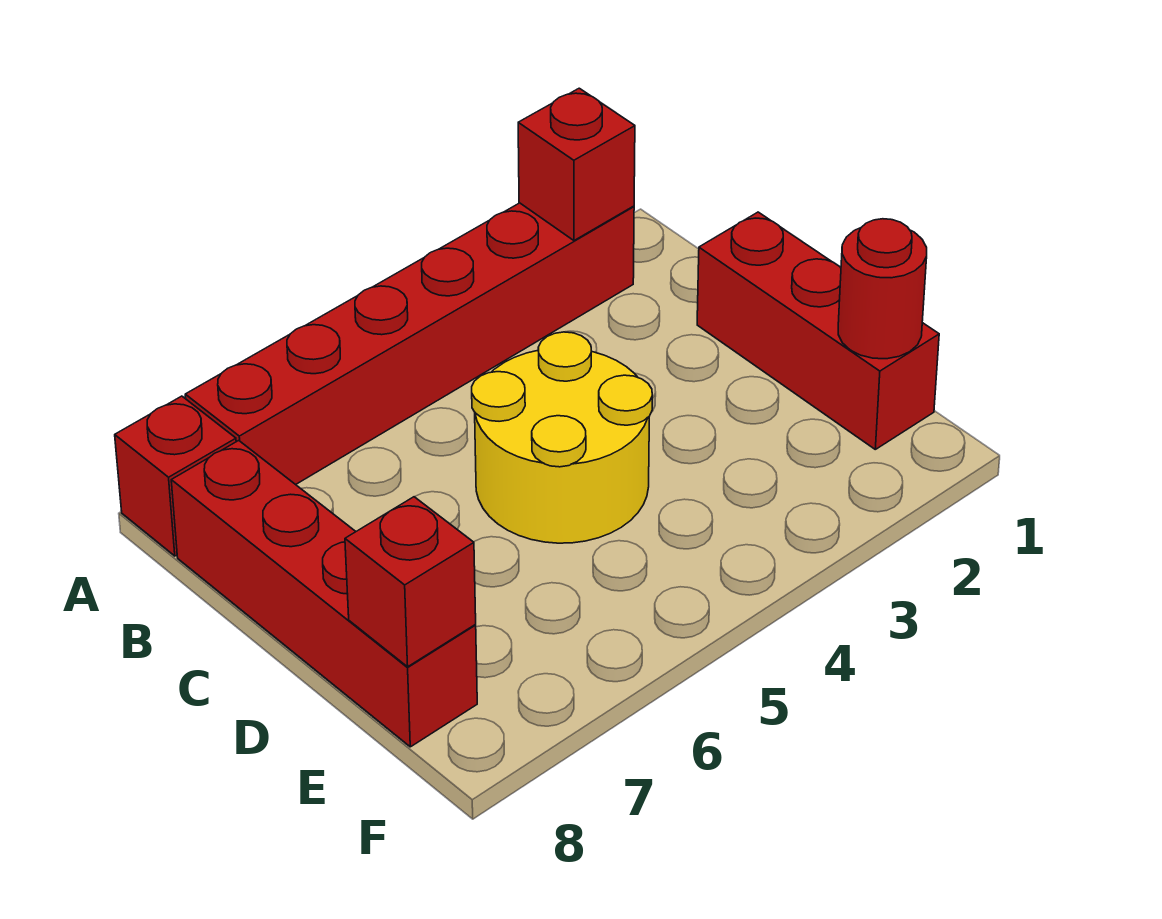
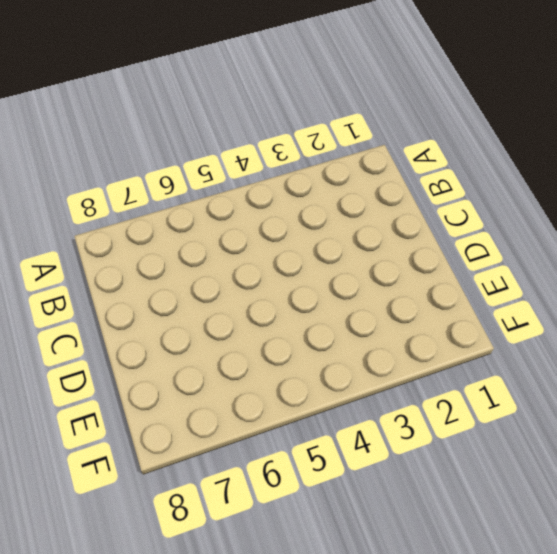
none -> red 1x6 brick [185,203,634,485]
none -> red 1x1 brick [115,396,236,556]

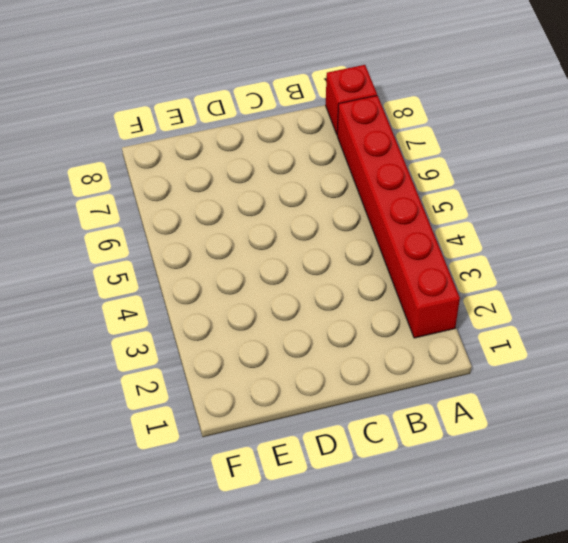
none -> red 1x4 brick [171,440,477,747]
none -> red 1x3 brick [697,212,939,449]

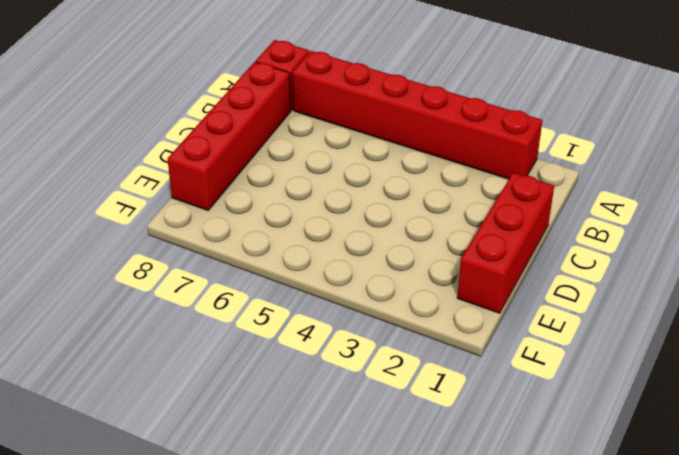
none -> yellow 2x2 round brick [472,332,652,543]
none -> red 1x1 brick [518,88,635,240]

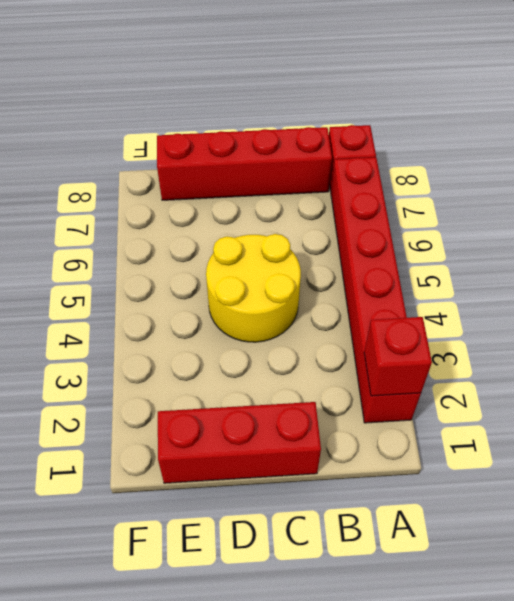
none -> red 1x1 round brick [838,219,927,359]
none -> red 1x1 brick [345,497,476,667]

